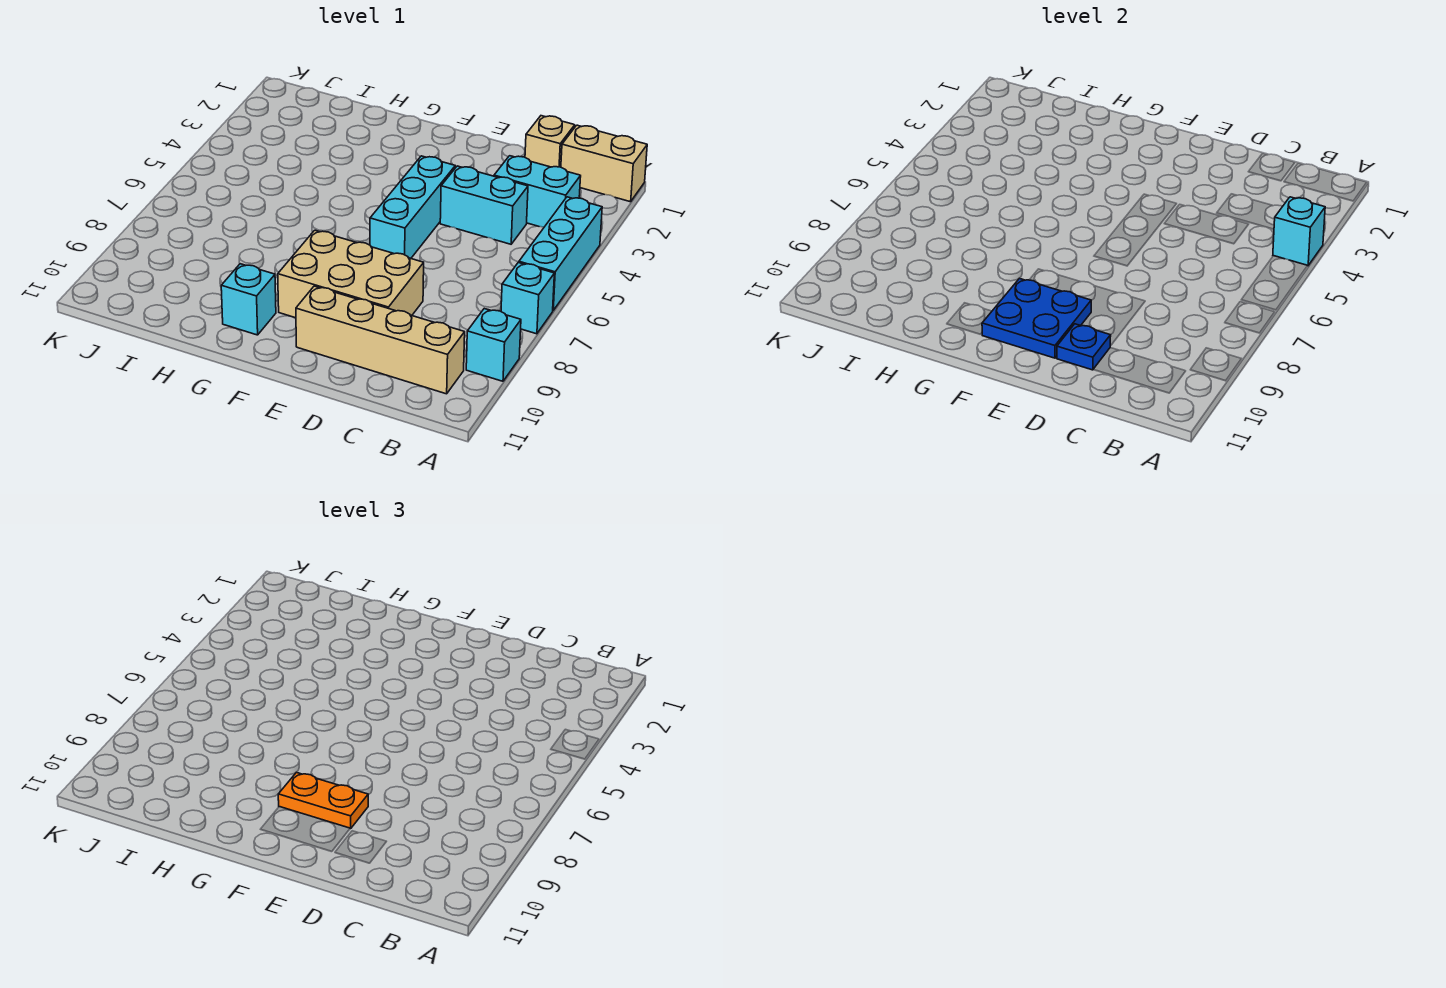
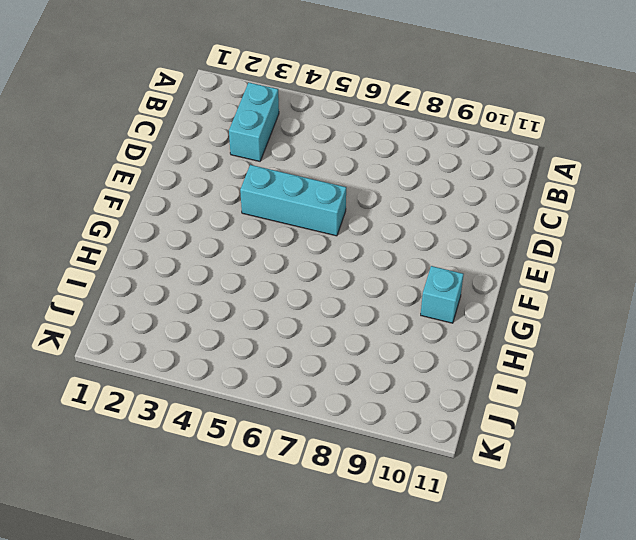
none -> tan 1x2 brick [561,125,647,202]
none -> cyan 1x3 brick [519,197,602,310]
none -> cyan 1x1 brick [501,263,554,334]

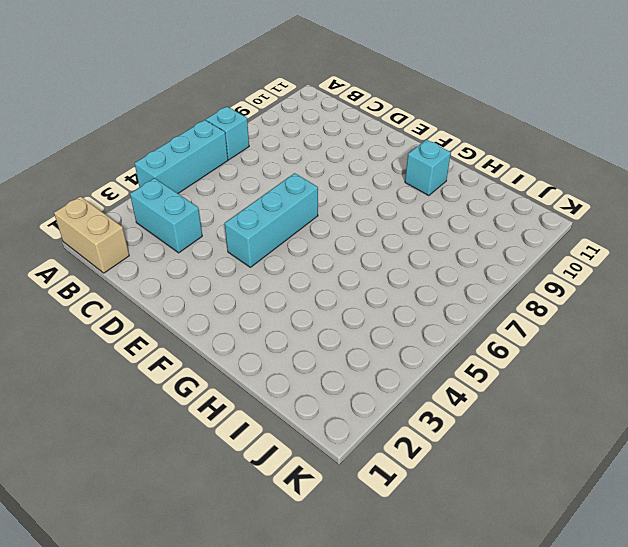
none -> cyan 1x1 brick [466,309,521,381]
none -> tan 1x4 brick [296,286,465,394]
none -> tan 1x1 brick [525,116,575,167]

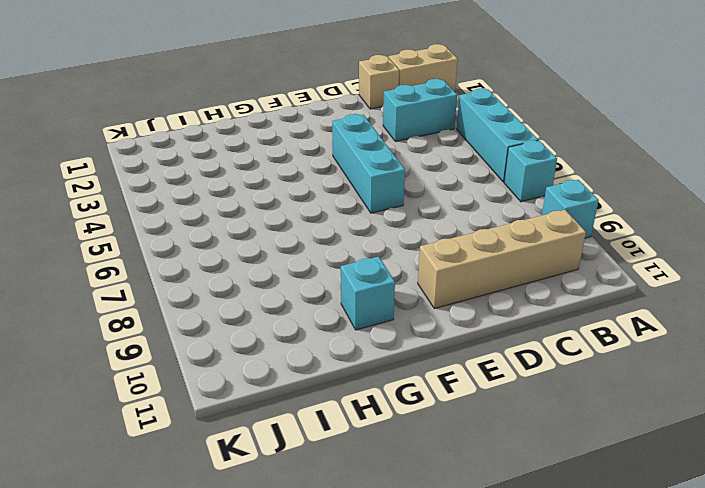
none -> cyan 1x2 brick [440,166,528,244]
none -> tan 2x3 brick [278,230,424,318]
none -> cyan 1x1 brick [1273,197,1325,266]

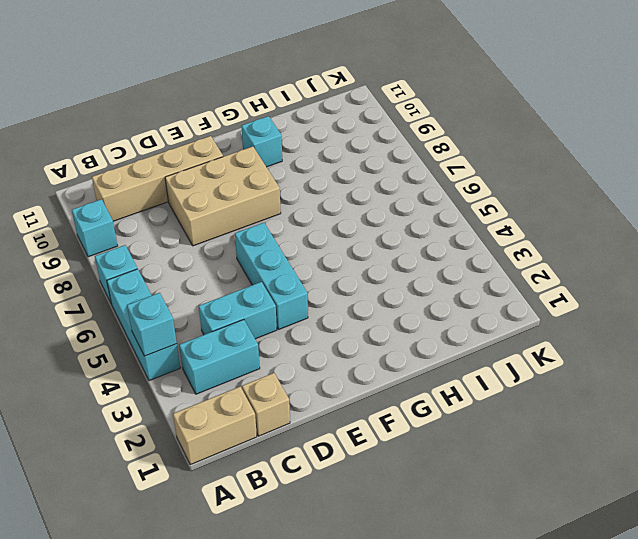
none -> blue 1x1 plate [1057,324,1111,370]
none -> blue 2x2 plate [982,279,1091,358]
none -> orange 1x2 plate [278,773,368,829]

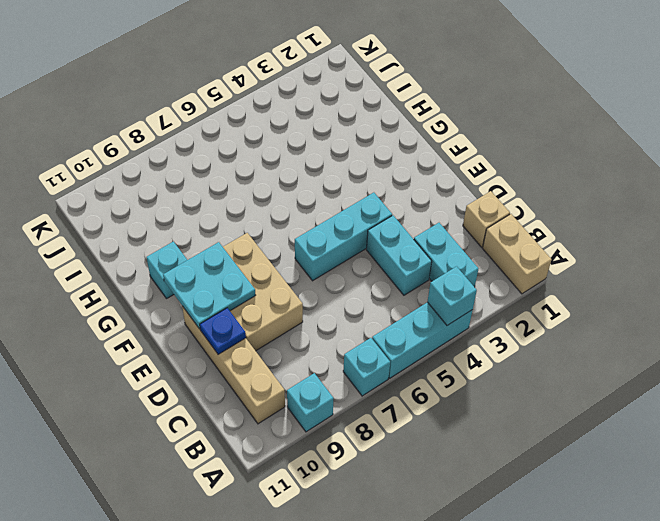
cyan 2x2 plate [163,242,256,329] -> blue 2x2 plate [982,279,1091,358]
none -> orange 1x2 plate [278,773,368,829]

